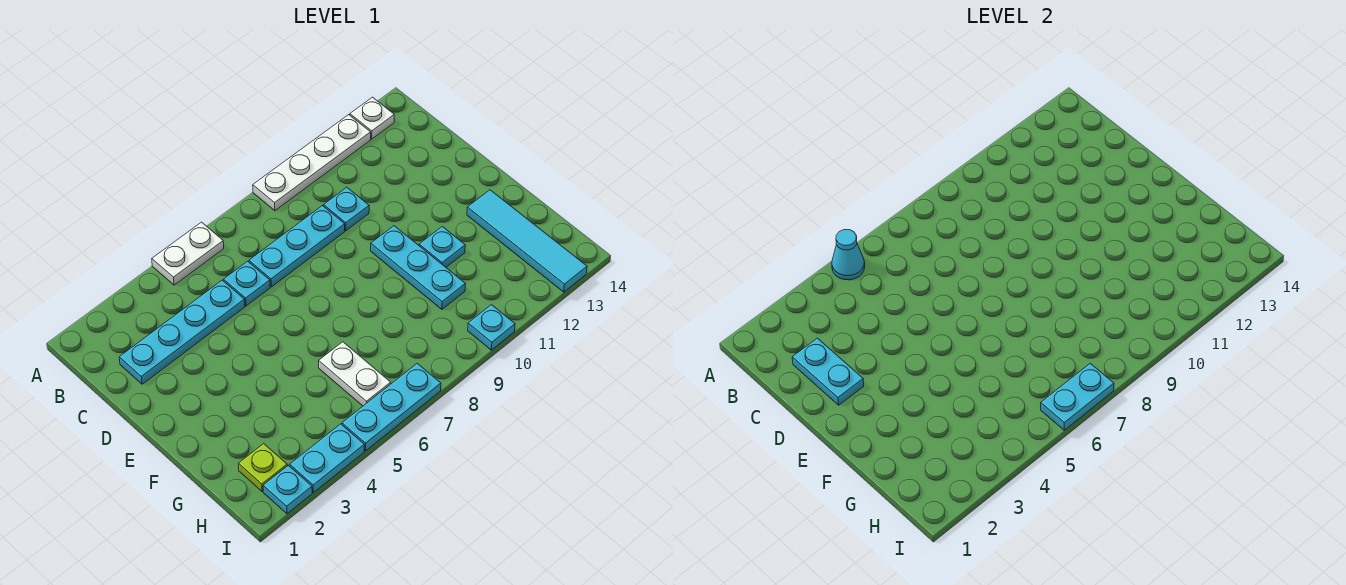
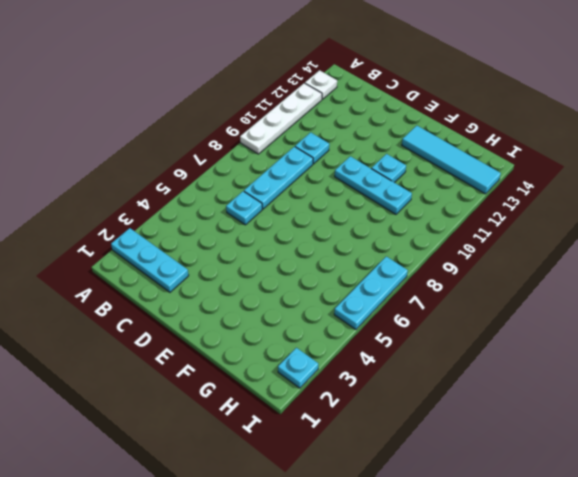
cyan 1x3 plate [111,228,189,292] -> cyan 1x4 plate [119,280,245,384]
none -> white 1x2 plate [152,222,224,285]
none -> white 1x2 plate [319,342,391,406]
none -> lime 1x1 plate [239,444,287,491]

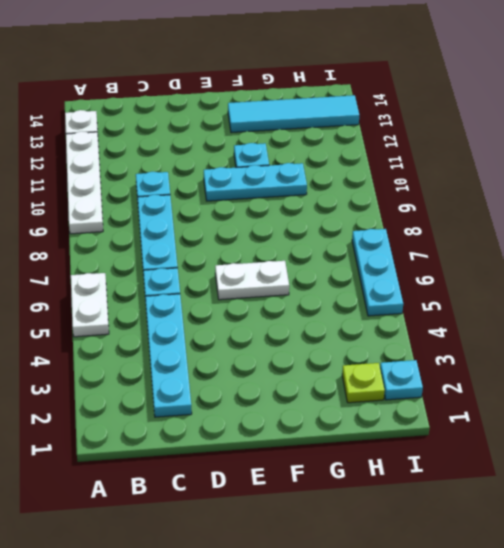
white 1x2 plate [215,261,289,300] -> white 1x2 plate moved to [319,342,391,406]
none -> cyan 1x2 plate [290,424,364,493]
none -> cyan 1x1 plate [468,305,515,350]
none -> cyan 1x1 cone [832,230,865,280]

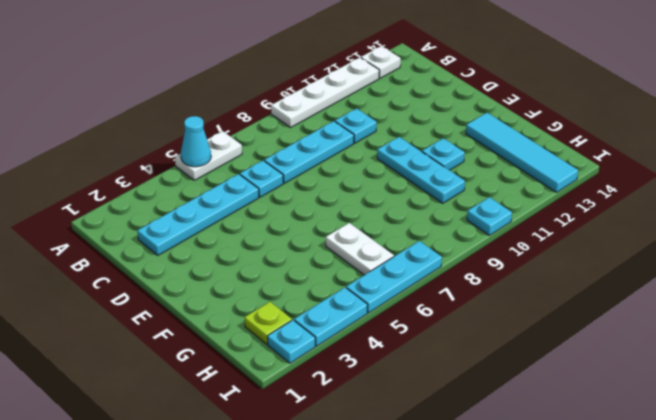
none -> cyan 1x2 plate [792,338,864,405]
none -> cyan 1x2 plate [1041,363,1114,430]

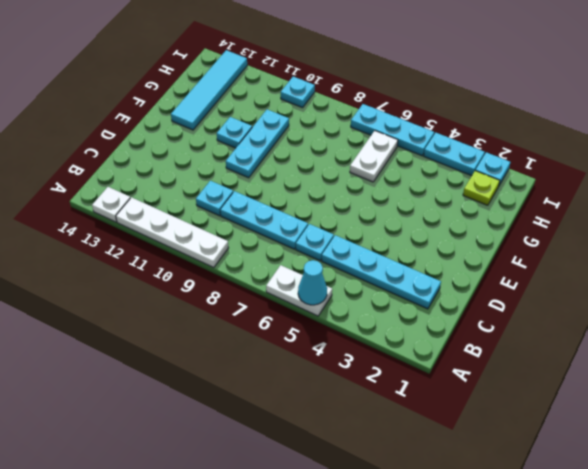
none -> cyan 1x2 plate [792,338,864,405]
none -> cyan 1x2 plate [1041,363,1114,430]

